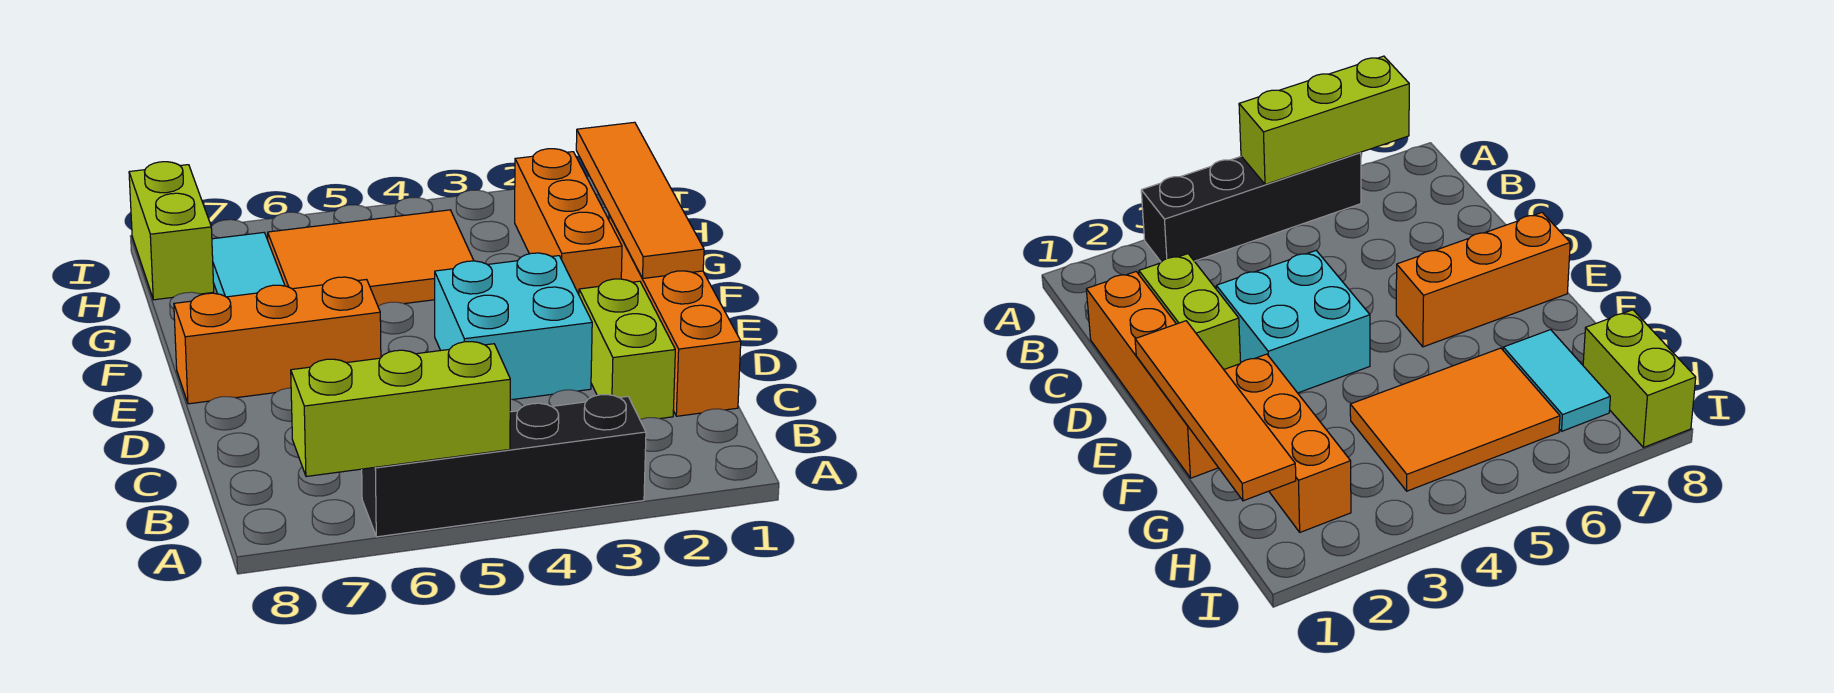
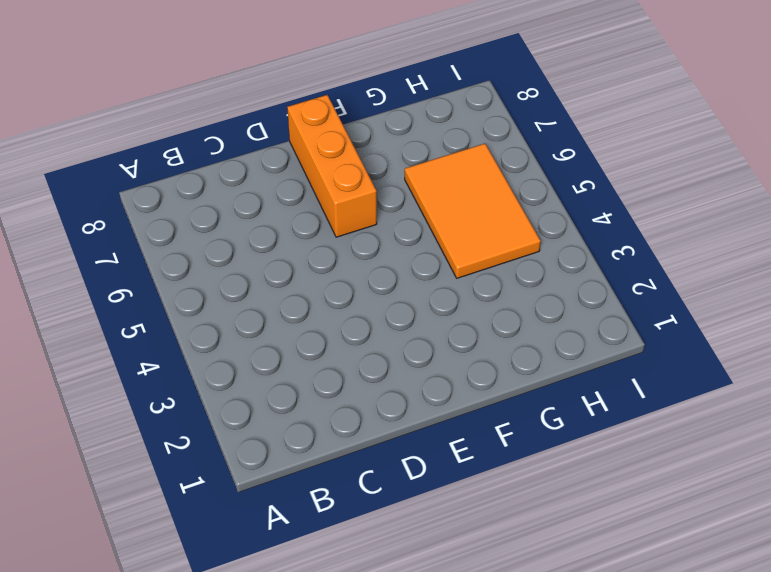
none -> black 1x4 brick [362,395,646,537]
none -> orange 1x4 brick [609,215,741,416]

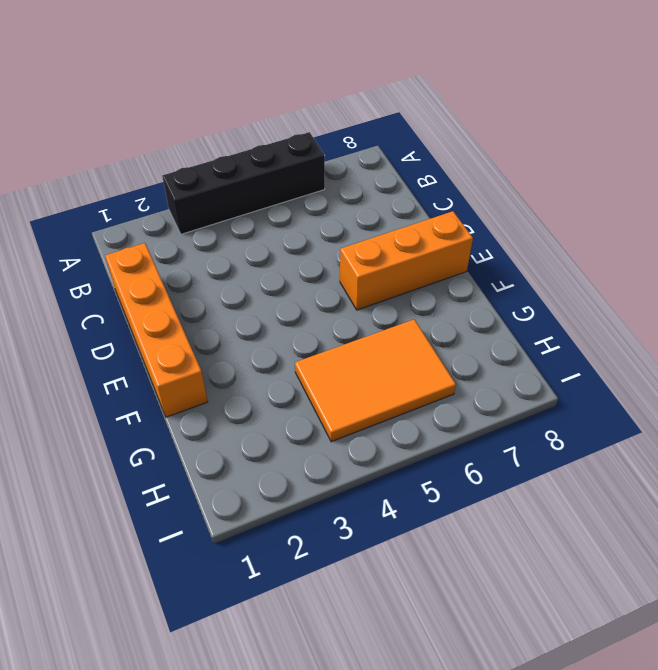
none -> lime 1x2 brick [579,279,675,419]
none -> cyan 2x2 brick [435,253,592,400]

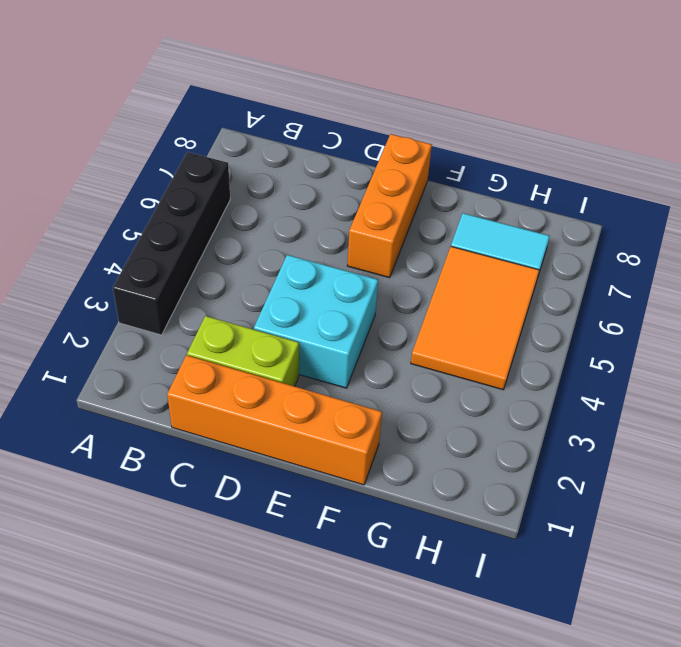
none -> orange 1x3 brick [515,149,622,294]
none -> lime 1x2 brick [129,162,214,300]

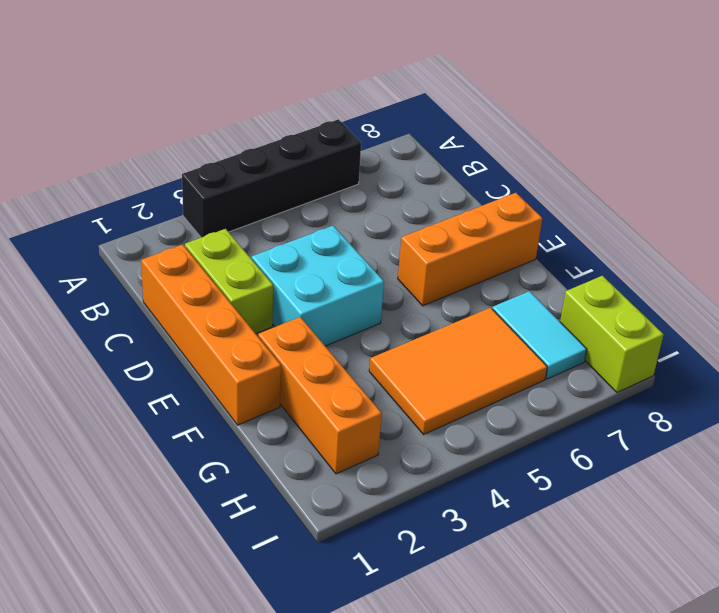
none -> lime 1x3 brick [291,342,510,477]
none -> orange 1x4 tile [576,122,704,278]

